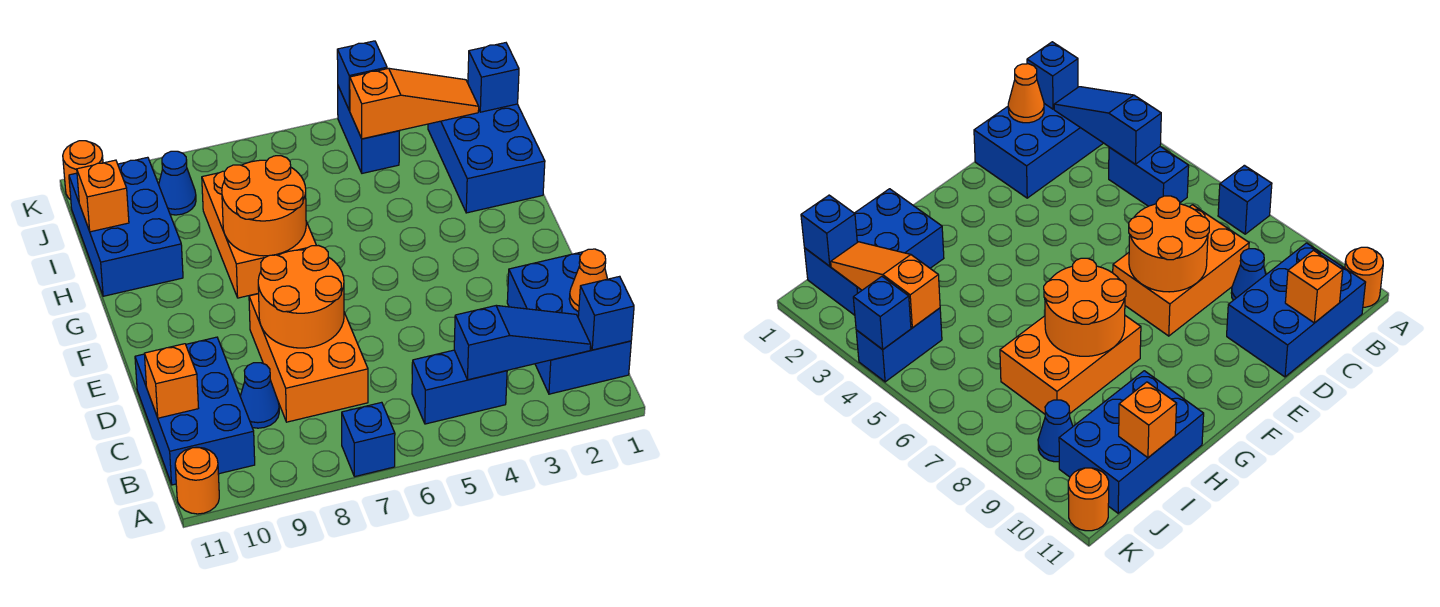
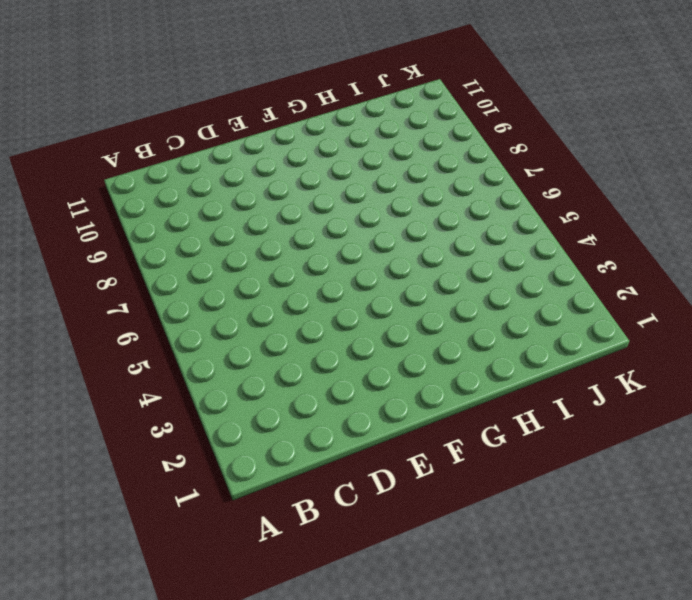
none -> blue 1x1 brick [342,402,395,477]
none -> orange 1x1 round brick [175,447,219,514]
none -> blue 2x3 brick [507,252,631,394]

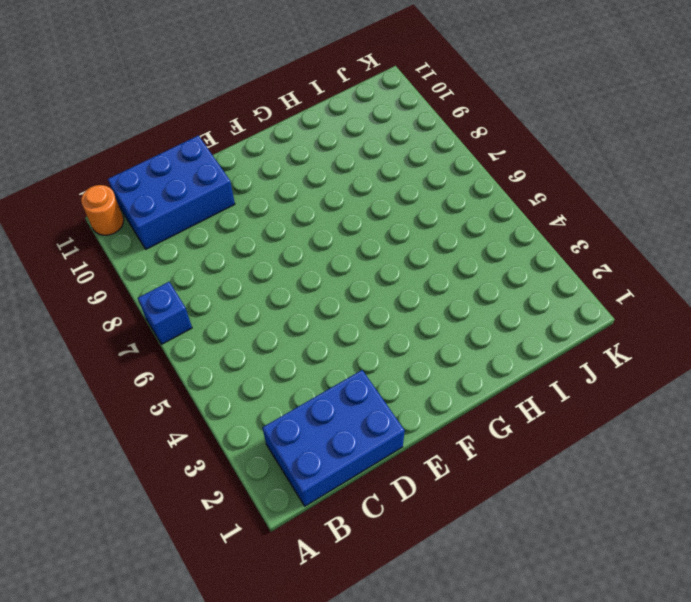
none -> blue 1x2 brick [412,350,507,424]
none -> orange 2x3 brick [249,294,368,422]
none -> blue 1x1 cone [240,363,279,428]

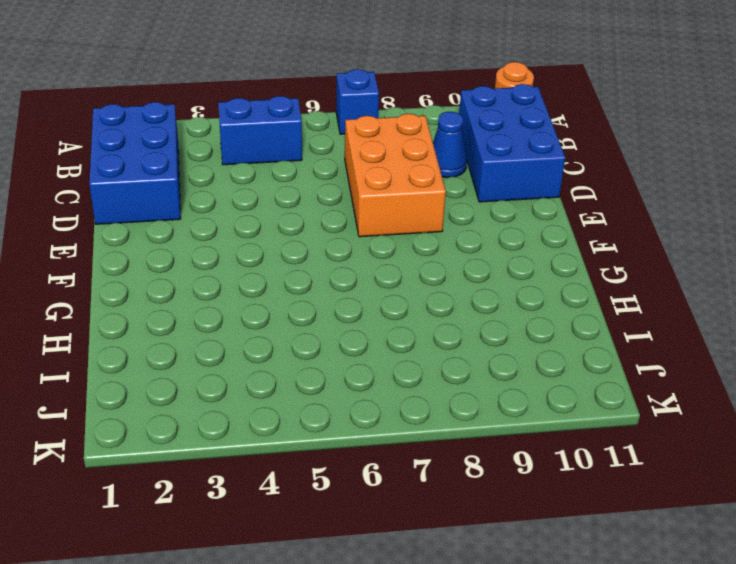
none -> orange 2x3 brick [202,171,317,298]
none -> blue 2x3 brick [428,104,545,213]
none -> blue 2x3 brick [69,157,183,296]

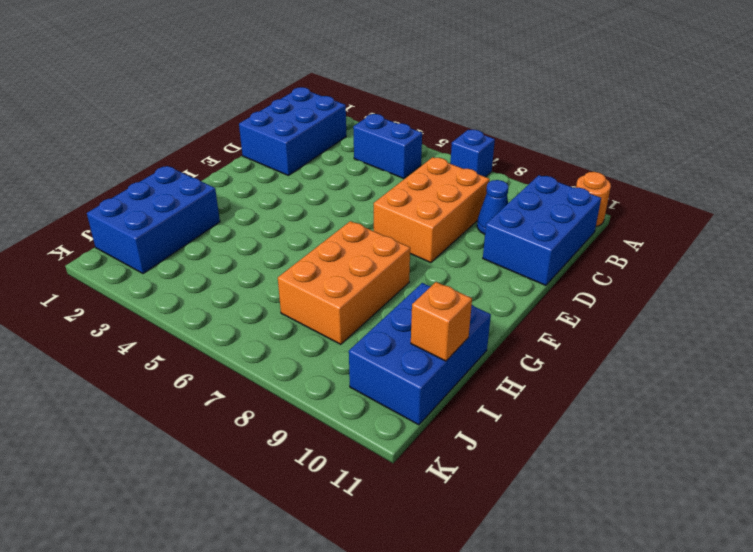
none -> blue 1x2 brick [338,86,399,173]
none -> blue 1x1 cone [159,151,196,215]
none -> orange 1x1 round brick [63,141,103,200]

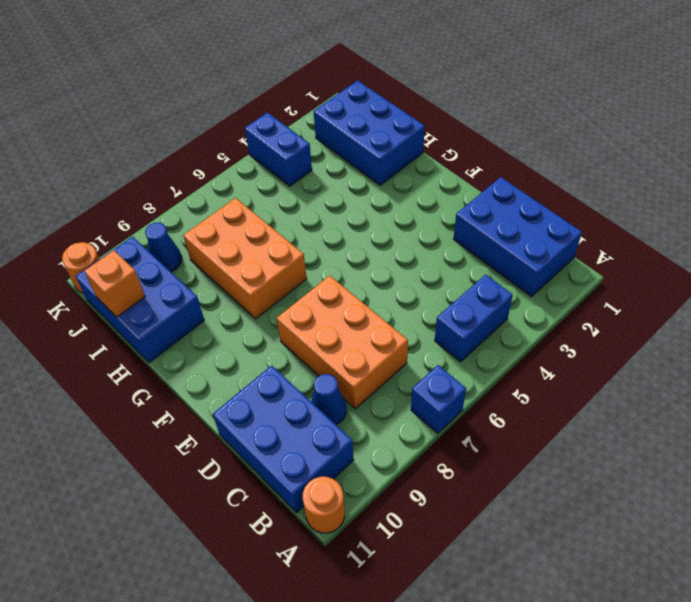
none -> blue 1x1 brick [578,276,634,350]
none -> blue 1x3 slope [454,305,591,380]
none -> orange 1x1 cone [569,249,607,312]

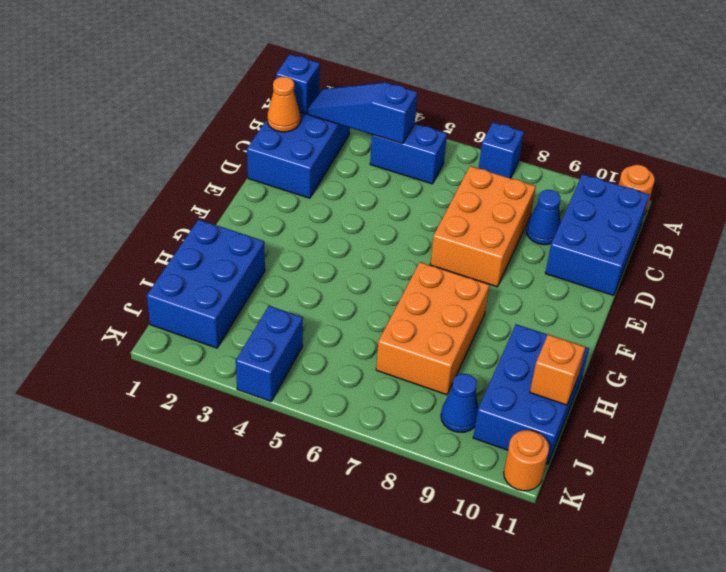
none -> orange 1x1 brick [144,344,198,418]
none -> orange 2x2 round brick [258,246,344,348]
none -> orange 2x2 round brick [222,156,306,256]

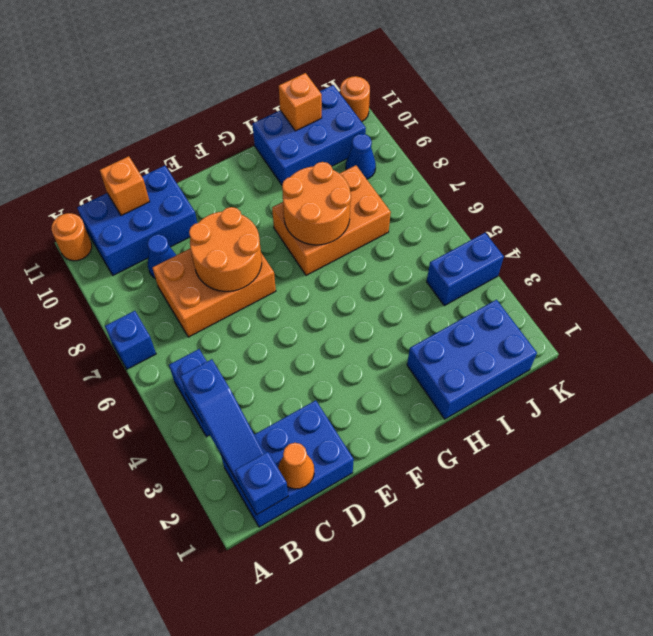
none -> blue 1x1 brick [468,43,519,112]
none -> orange 1x3 slope [350,68,479,139]
none -> blue 1x1 brick [337,41,387,111]

